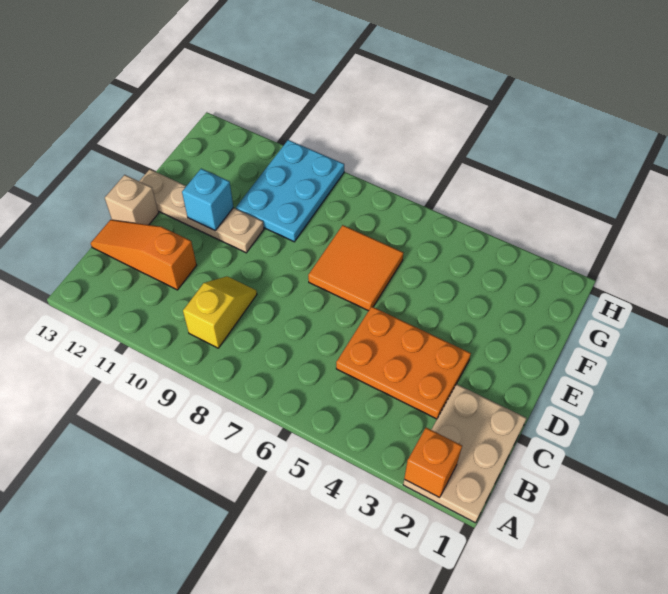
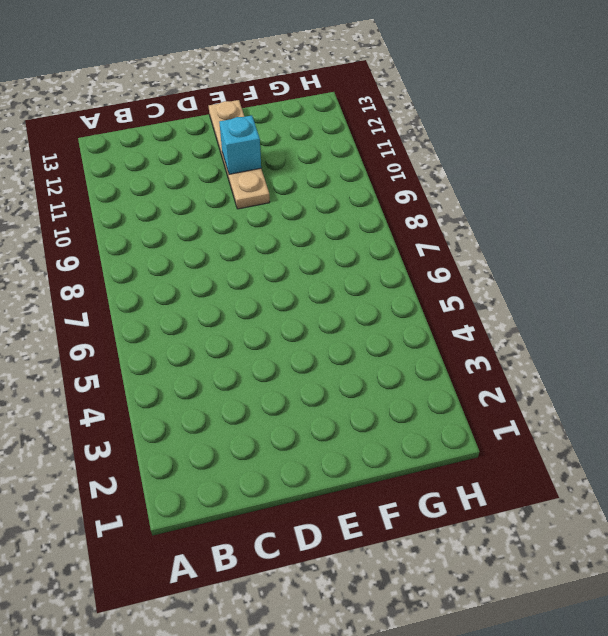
none -> tan 2x3 plate [403,384,527,523]
none -> yellow 1x2 slope [183,276,257,348]

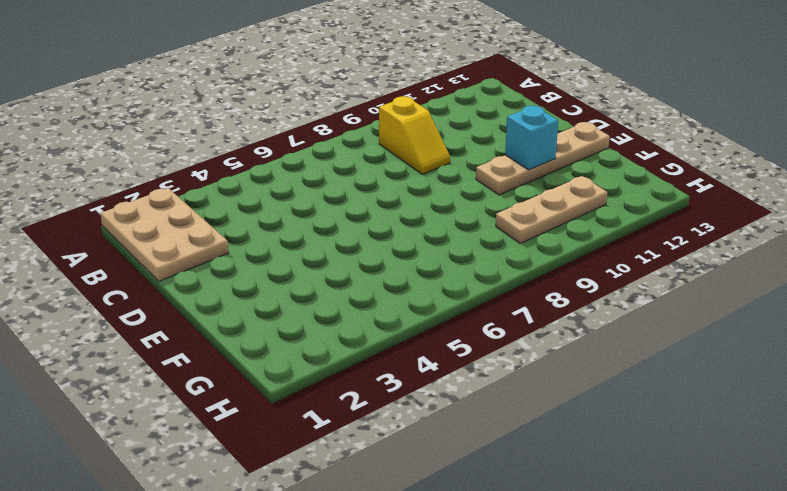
tan 1x3 plate [496,176,607,244] -> cyan 2x3 plate [236,140,344,242]
none -> orange 2x3 plate [336,306,471,419]
none -> orange 1x3 slope [91,220,197,290]

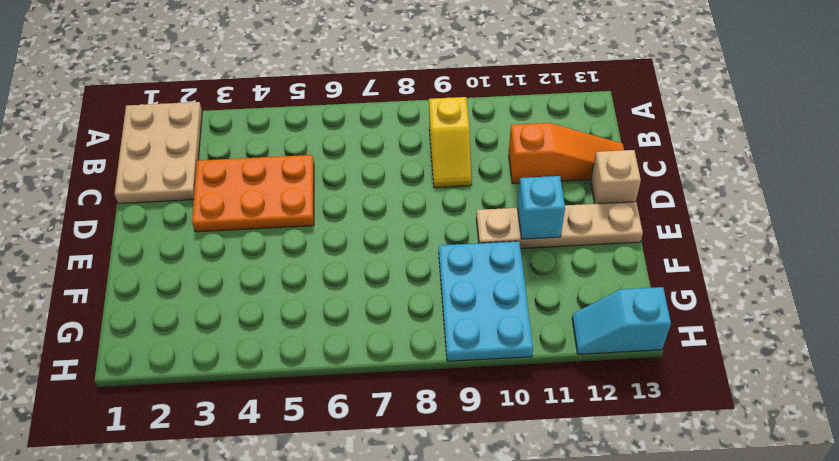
cyan 1x2 slope [572,287,671,354] -> none
none -> orange 2x2 tile [308,225,403,311]
none -> orange 1x1 brick [404,428,462,498]

